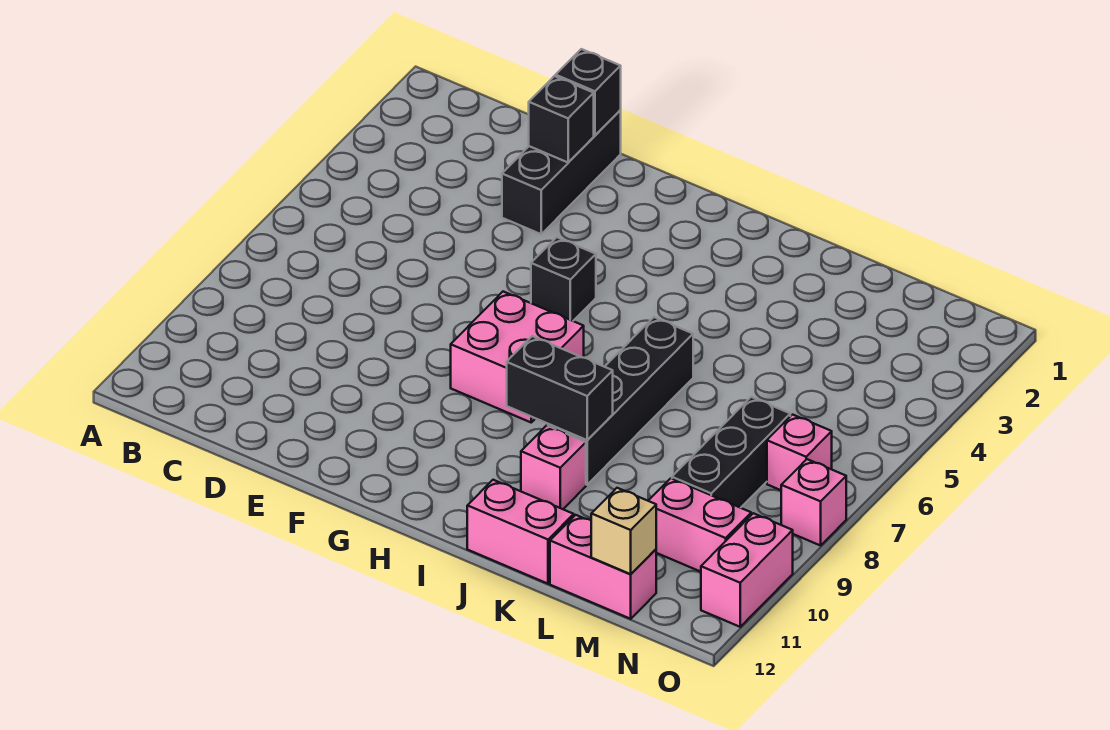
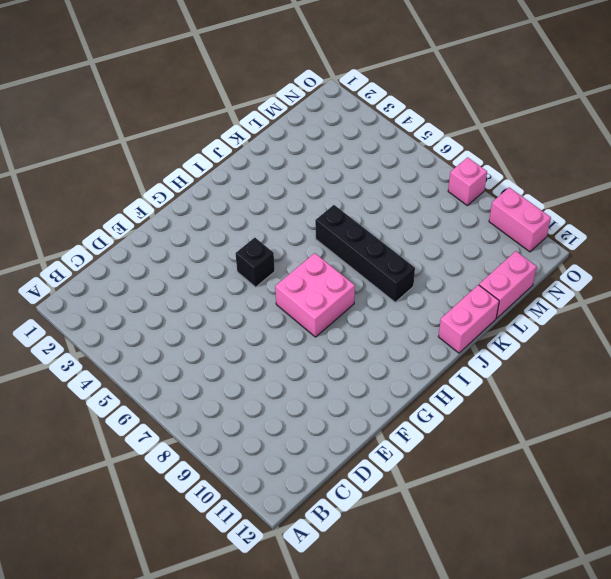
none -> black 1x3 brick [502,111,621,234]
none -> pink 1x1 brick [521,425,586,509]
none -> black 1x3 brick [672,397,790,508]

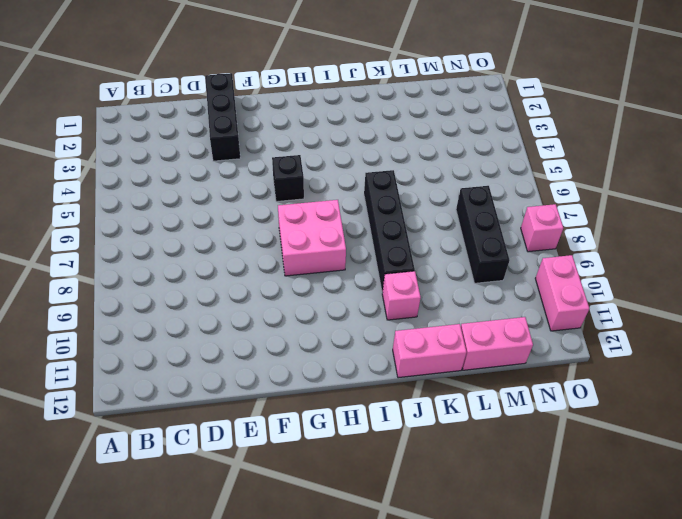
none -> pink 1x2 brick [648,478,751,572]
none -> pink 1x1 brick [767,415,832,490]
none -> black 1x1 brick [556,49,621,135]

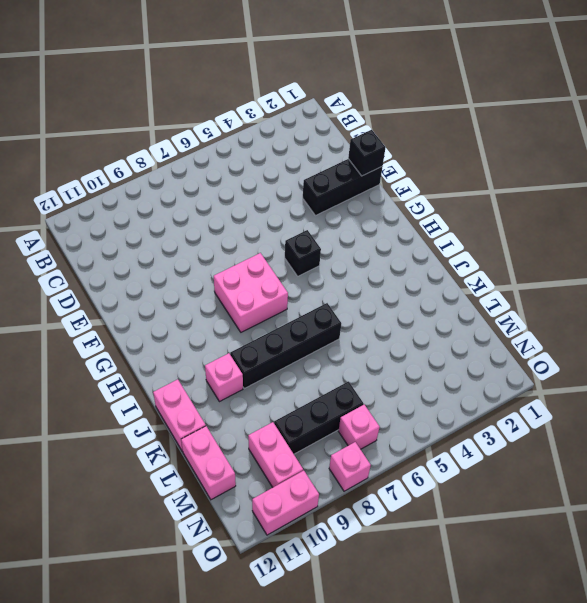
none -> black 1x1 brick [529,76,594,162]
none -> black 1x2 brick [507,336,613,440]
none -> tan 1x1 brick [591,488,656,574]

